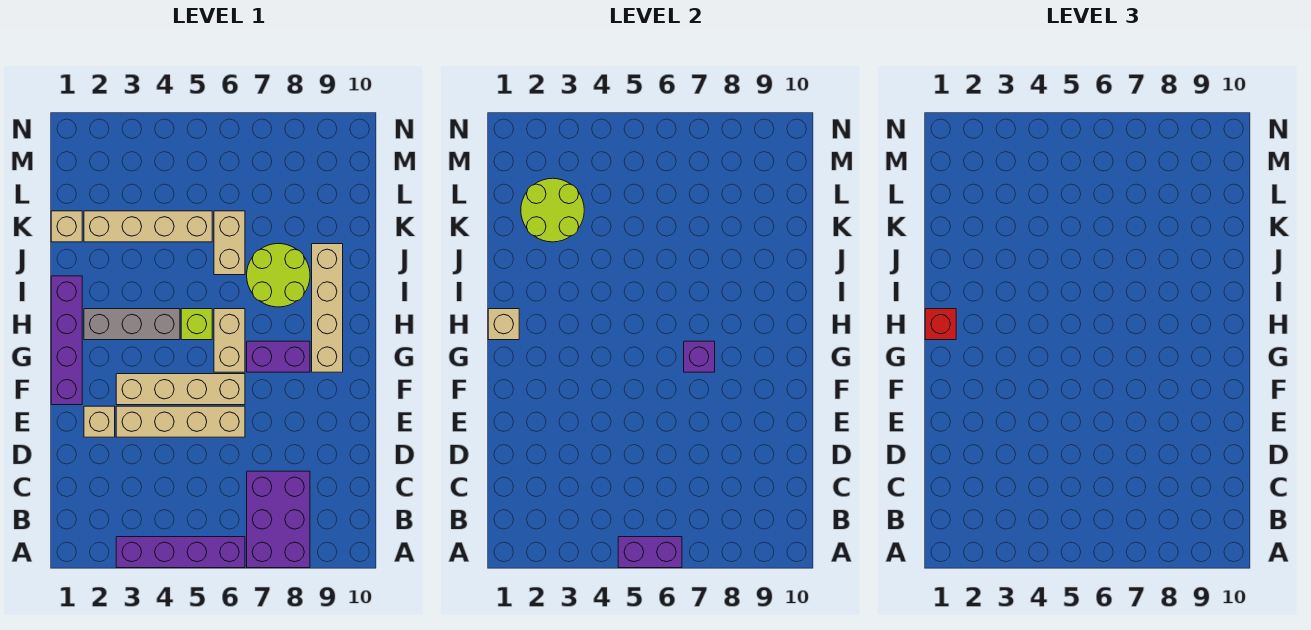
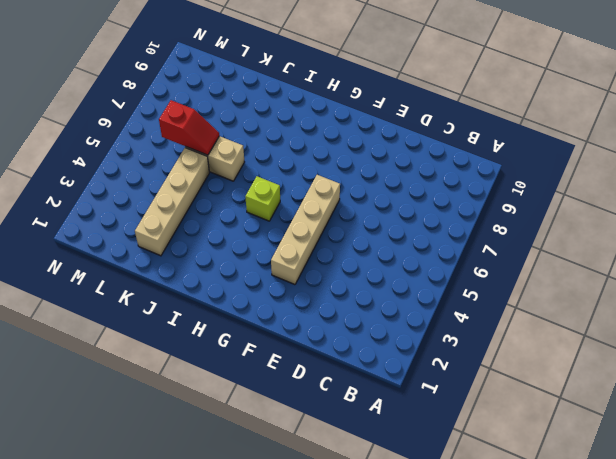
red 1x2 slope [159,100,219,155] -> none
none -> purple 1x4 brick [116,537,245,568]
none -> purple 2x3 brick [247,471,310,568]
none -> tan 1x1 brick [84,406,115,437]

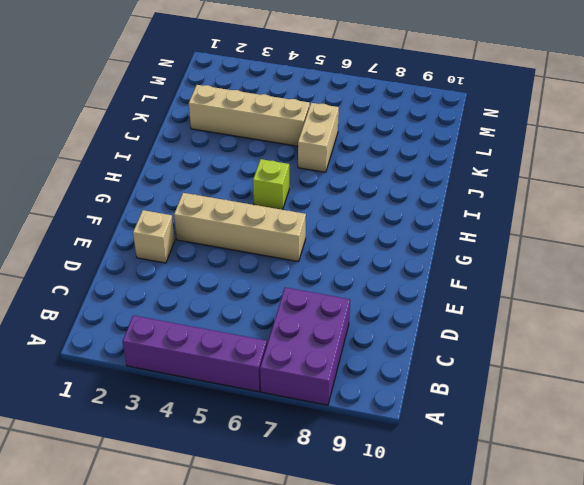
none -> tan 1x4 brick [116,406,245,437]
none -> purple 1x4 brick [51,276,82,405]
none -> tan 1x2 brick [214,309,245,372]

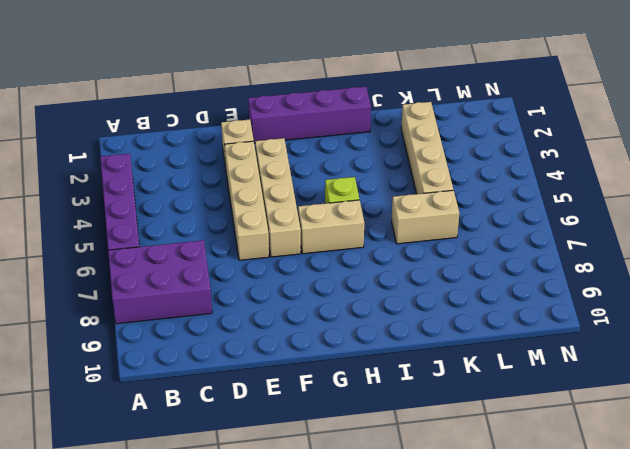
none -> purple 1x2 brick [247,341,310,372]
none -> tan 1x4 brick [312,244,343,372]
none -> grey 1x3 brick [84,309,180,340]

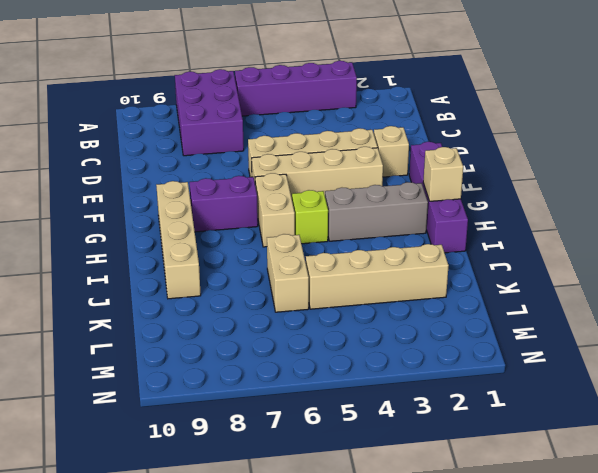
none -> lime 2x2 round brick [247,244,310,307]
none -> tan 1x1 brick [51,211,82,242]
none -> purple 1x2 brick [618,537,682,568]

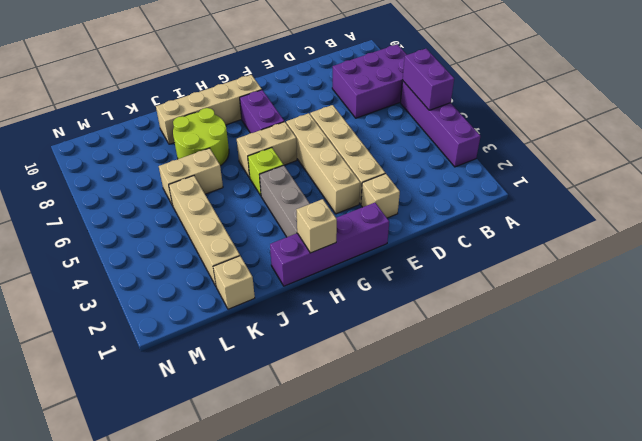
none -> purple 1x1 brick [684,341,715,372]
none -> lime 2x2 round brick [521,178,584,242]
none -> red 1x1 brick [925,309,956,340]

